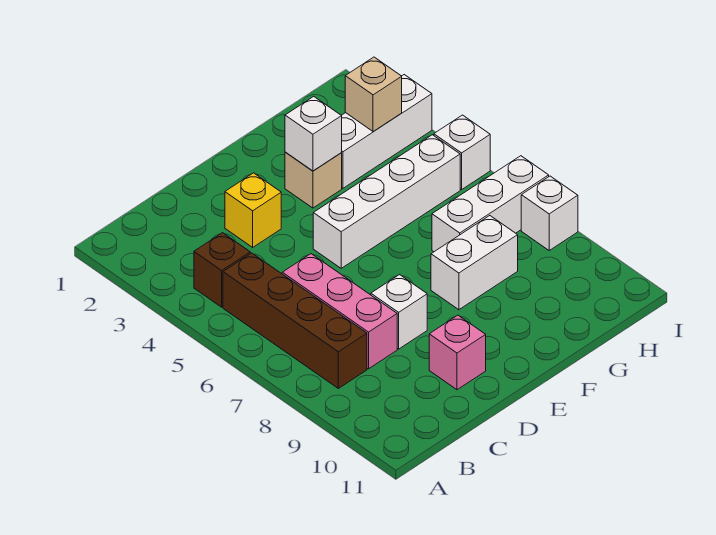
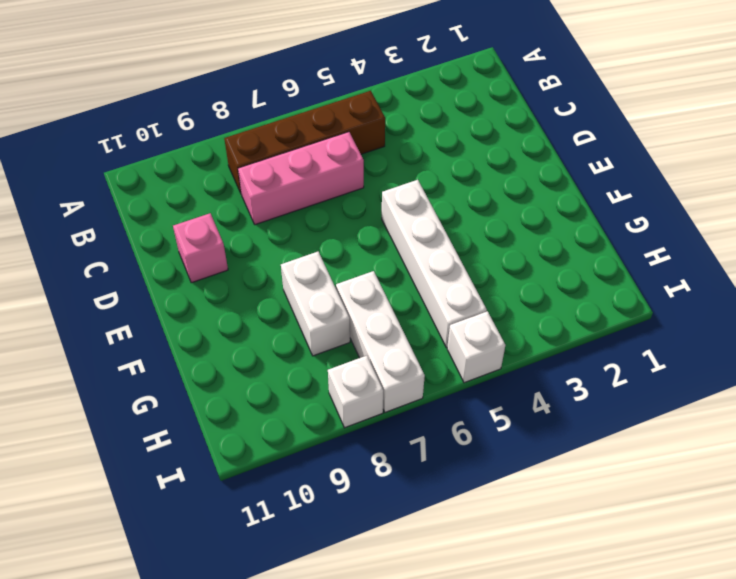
none -> brown 1x1 brick [194,233,250,307]
none -> yellow 1x1 brick [225,173,281,247]
none -> white 1x1 brick [371,275,427,349]

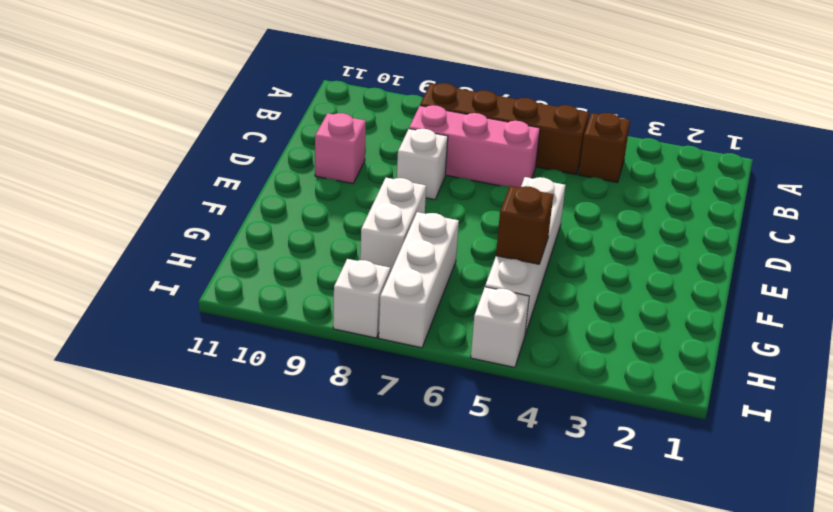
brown 1x1 brick [496,186,553,264] -> none
none -> yellow 1x1 brick [225,173,281,247]
none -> tan 1x1 brick [285,152,342,208]
none -> white 1x3 brick [341,75,432,188]

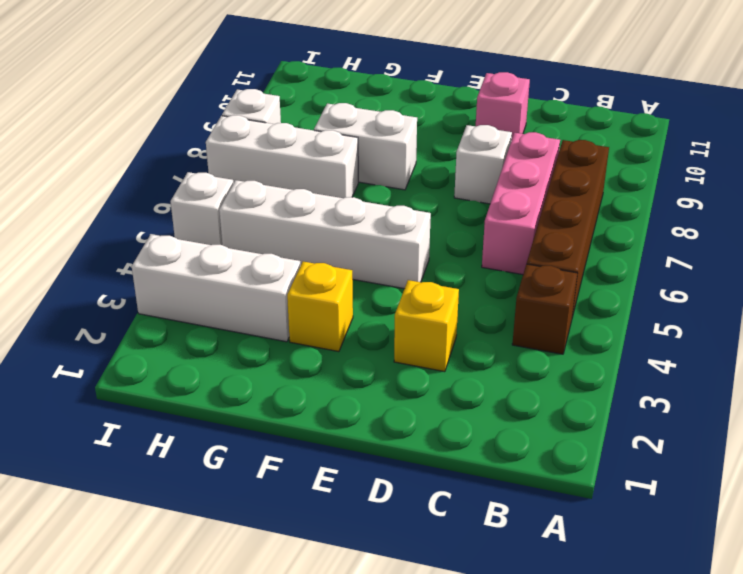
yellow 1x1 brick [287,261,353,352] -> tan 1x1 brick [285,152,342,208]
none -> white 1x1 brick [285,96,342,171]
none -> tan 1x1 brick [345,57,402,132]

